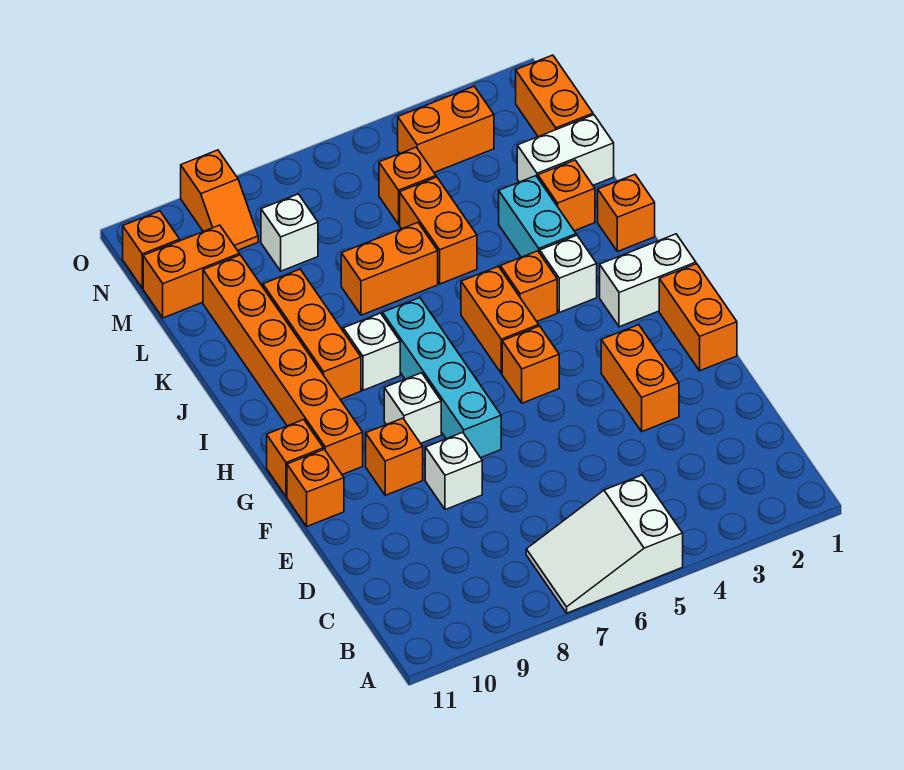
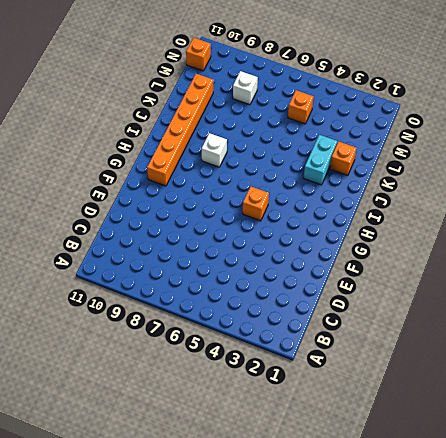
none -> white 2x3 slope [526,475,683,613]
none -> orange 1x2 brick [601,325,679,432]
none -> white 1x1 brick [425,432,482,510]
none -> orange 1x2 brick [659,264,737,371]

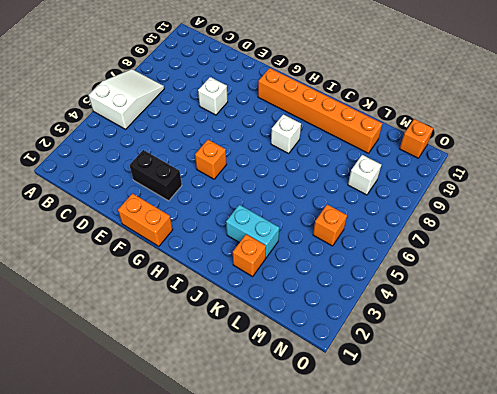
black 1x2 brick [130,150,182,201] -> orange 1x2 brick [601,325,679,432]
none -> cyan 1x4 brick [383,298,501,458]
none -> orange 1x1 brick [366,418,423,495]
none -> orange 1x1 brick [287,449,344,526]
none -> white 1x1 brick [384,373,441,443]

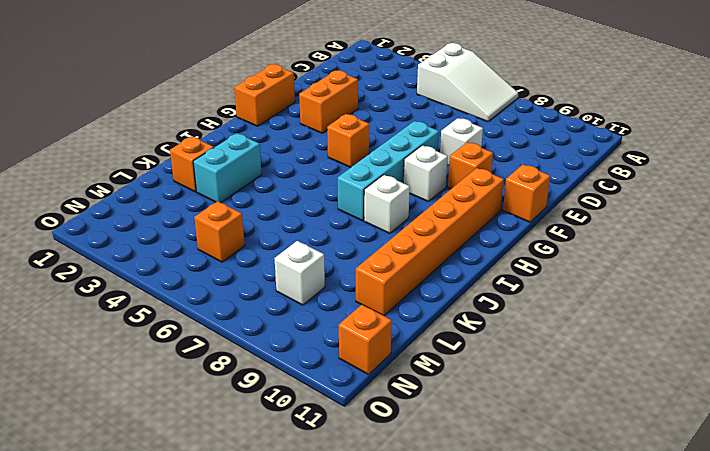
none -> orange 1x1 brick [267,420,323,497]
none -> white 1x2 brick [600,234,696,327]
none -> orange 1x2 brick [461,266,539,373]
none -> white 1x1 brick [540,235,597,312]

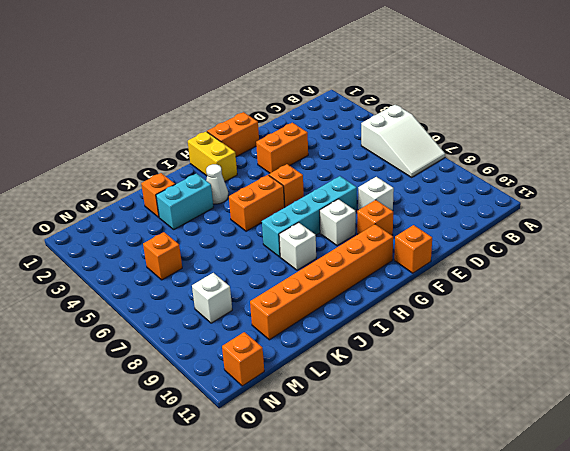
yellow 1x2 brick [188,132,237,182] -> white 1x2 brick [600,234,696,327]
white 1x1 cone [206,164,228,204] -> white 1x1 brick [540,235,597,312]
none -> orange 1x1 brick [267,420,323,497]
none -> orange 1x1 brick [500,251,557,321]
none -> orange 1x3 brick [263,269,361,399]
none -> orange 1x1 brick [598,174,655,252]

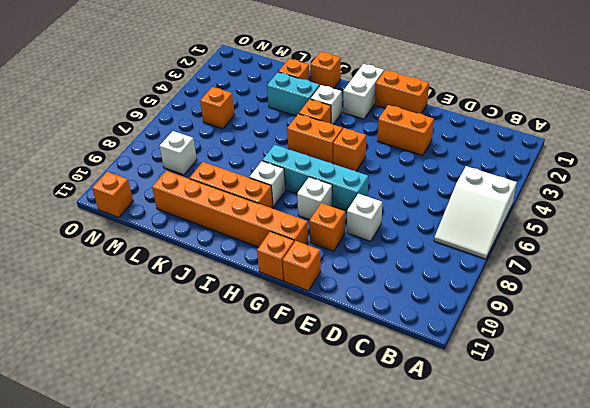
none -> orange 1x2 brick [400,177,477,284]
none -> orange 1x2 brick [341,223,438,315]
none -> white 1x2 brick [517,115,614,185]
none -> orange 1x2 brick [516,55,593,137]

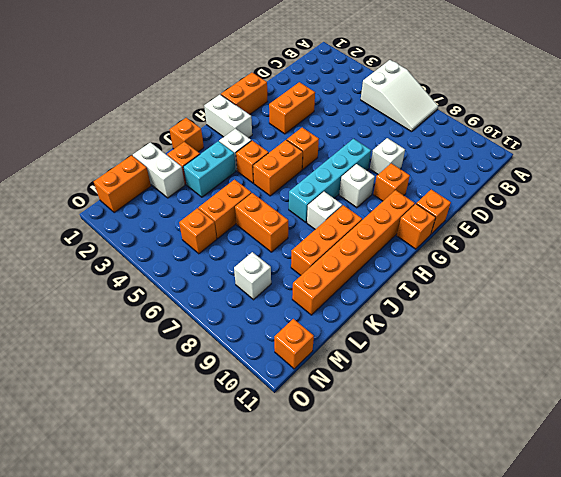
none -> orange 1x2 brick [143,225,239,318]
none -> orange 1x2 brick [398,86,494,172]
none -> orange 1x2 slope [181,150,258,250]

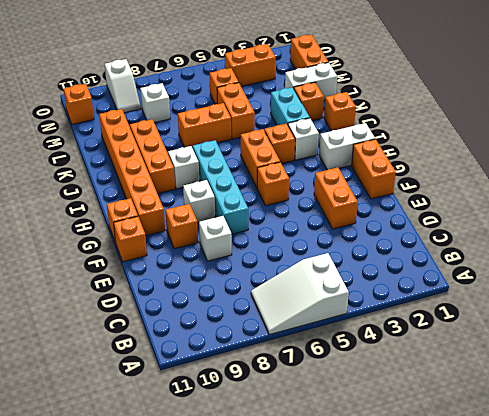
white 1x2 slope [105,59,141,113] -> orange 1x2 slope [181,150,258,250]
none -> orange 1x2 brick [143,225,239,318]

